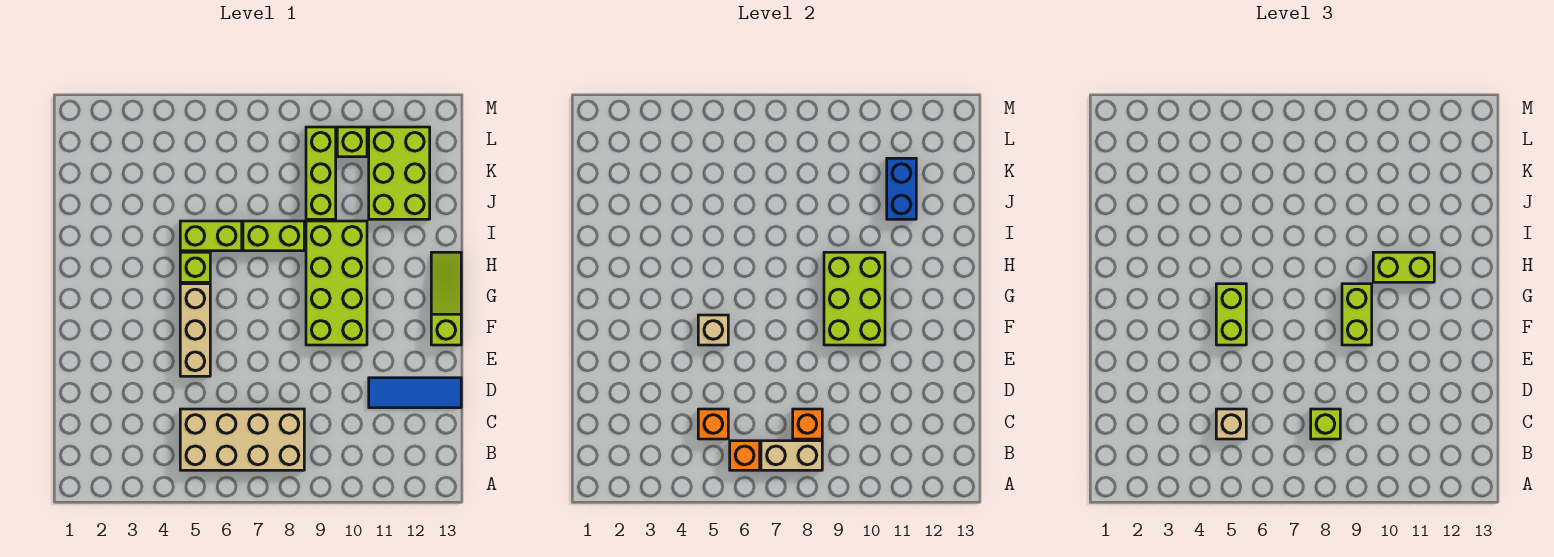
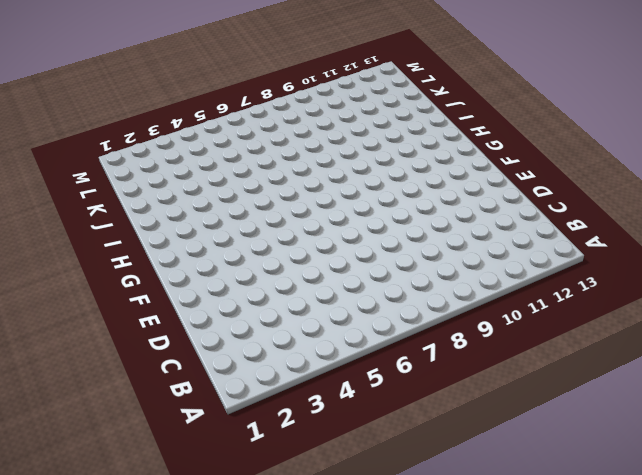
none -> tan 2x4 brick [180,409,304,470]
none -> blue 1x3 tile [369,378,461,408]
none -> tan 1x3 brick [180,284,210,376]

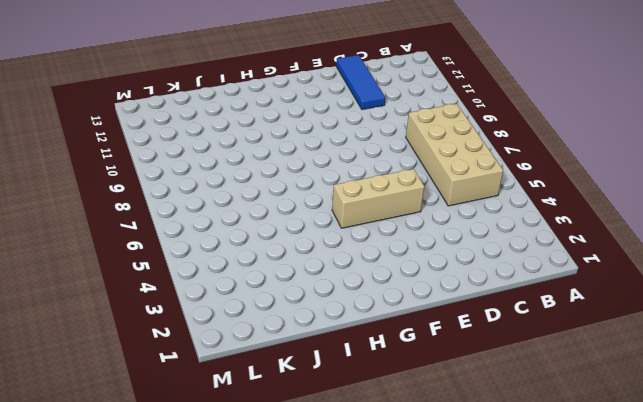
none -> lime 2x4 brick [306,221,367,345]
none -> lime 1x3 slope [431,252,461,345]
none -> lime 1x1 brick [180,252,210,282]

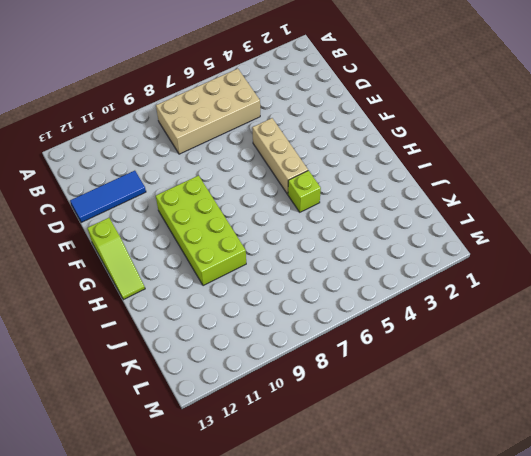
none -> lime 1x2 brick [180,221,242,251]
none -> lime 1x2 brick [243,221,304,251]
none -> lime 1x3 brick [306,127,336,219]

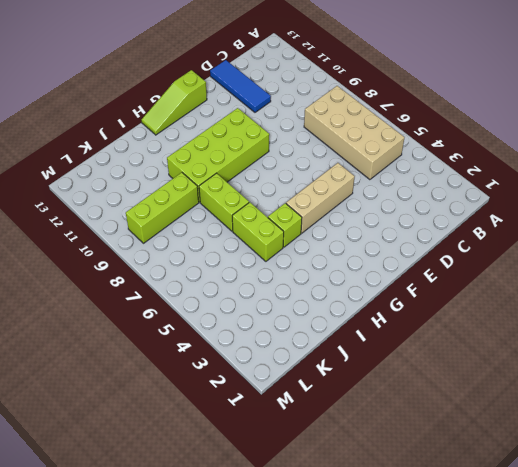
none -> lime 2x3 brick [369,127,430,219]
none -> lime 1x1 brick [337,127,367,157]
none -> orange 1x1 brick [730,441,760,470]

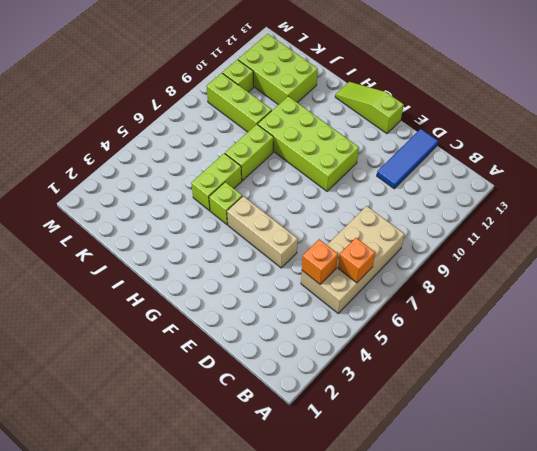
none -> tan 1x2 brick [761,441,822,470]
none -> orange 1x1 brick [793,409,822,439]
none -> tan 1x1 brick [698,315,728,345]

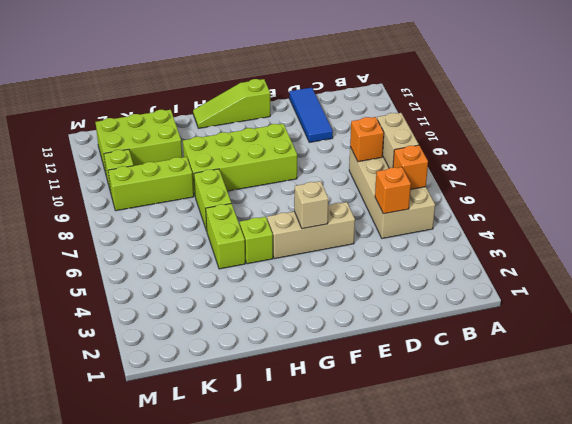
none -> lime 2x3 brick [824,252,885,345]
none -> blue 1x2 brick [887,158,916,219]
none -> tan 1x1 brick [1216,409,1246,439]

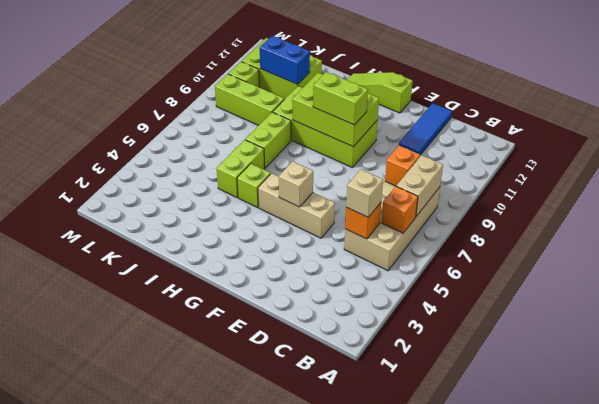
none -> lime 1x1 brick [1311,409,1340,439]
none -> lime 1x2 brick [1216,284,1246,345]
none -> lime 1x2 brick [1373,252,1434,282]

